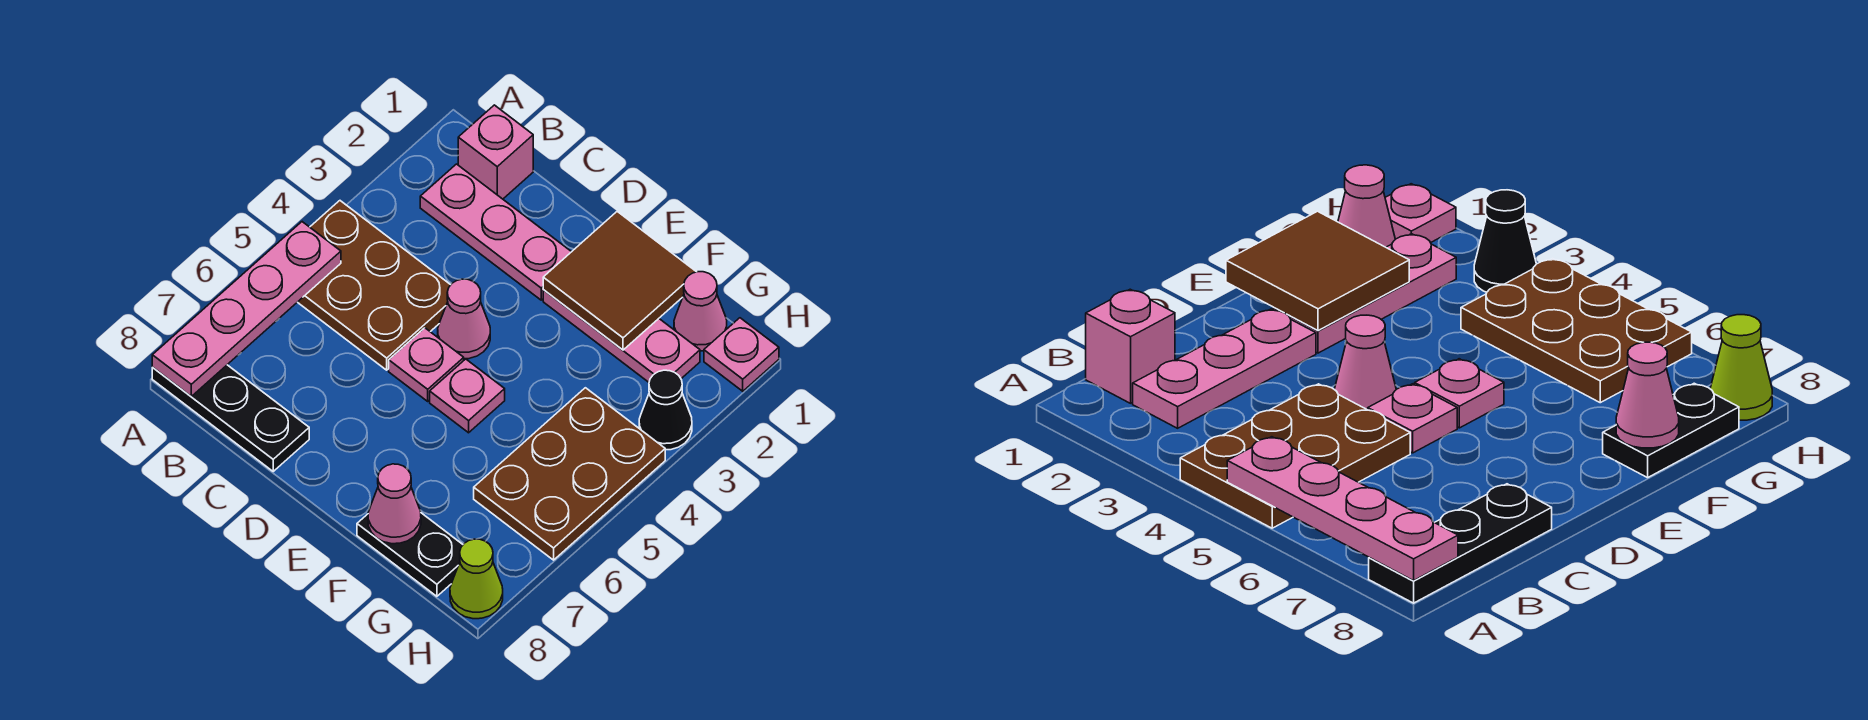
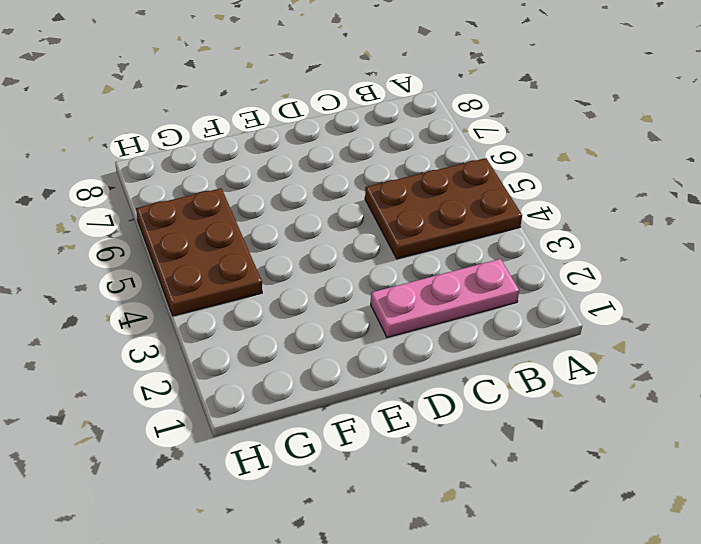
none -> black 1x3 plate [152,365,309,471]
none -> pink 1x1 brick [458,105,533,199]
none -> pink 1x1 cone [438,279,490,359]

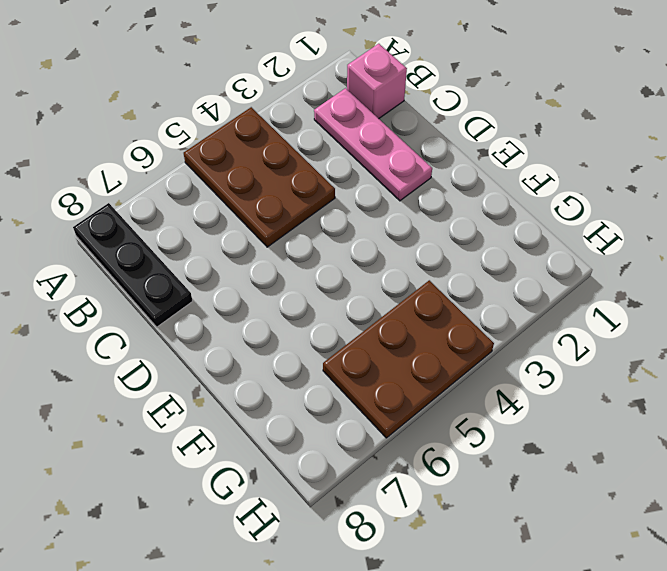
none -> pink 1x1 cone [438,279,490,359]
none -> pink 1x1 plate [389,328,464,401]
none -> pink 1x3 plate [543,290,700,382]

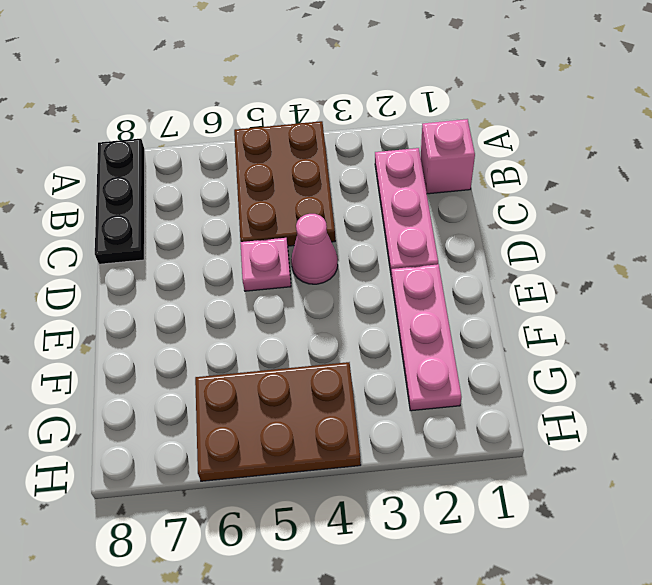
none -> pink 1x1 plate [430,359,505,433]
none -> black 1x2 plate [357,513,463,596]
none -> pink 1x1 cone [674,272,727,351]

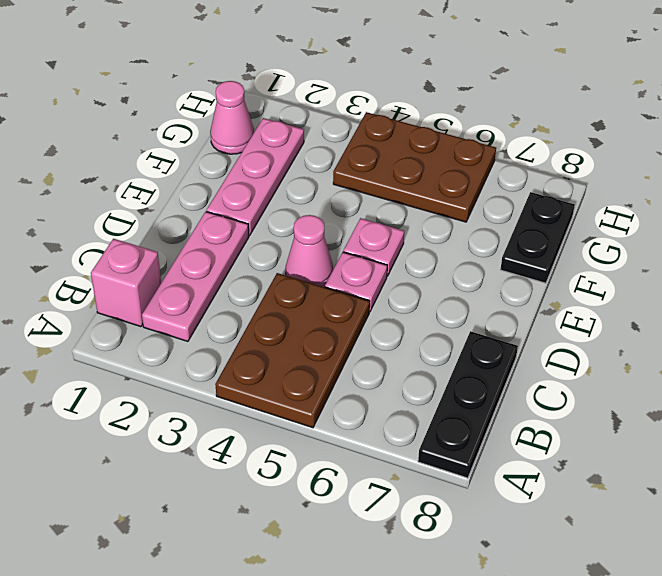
none -> pink 1x1 plate [704,318,779,391]
none -> black 1x1 cone [639,370,692,450]
none -> lime 1x1 cone [450,539,503,619]

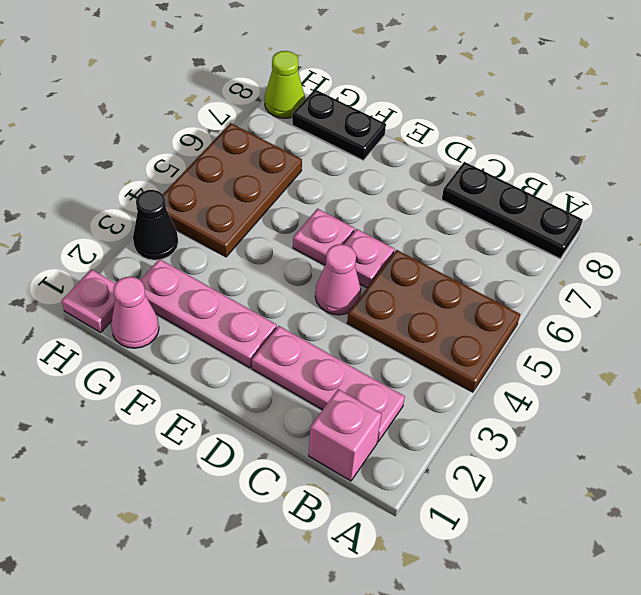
none -> pink 1x4 plate [152,222,341,396]
none -> brown 2x2 tile [543,212,696,350]
none -> pink 1x1 cone [368,464,421,544]

